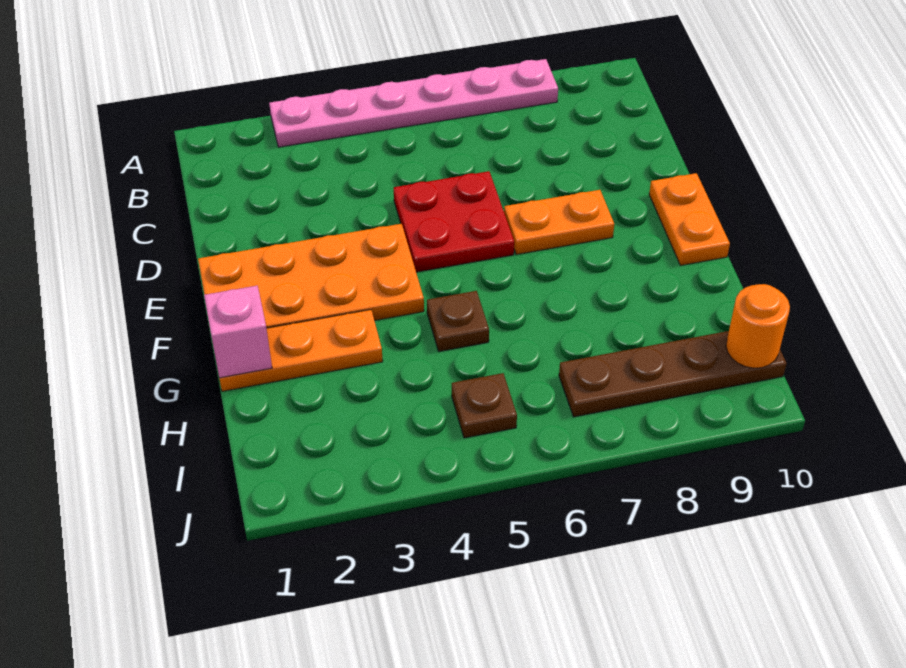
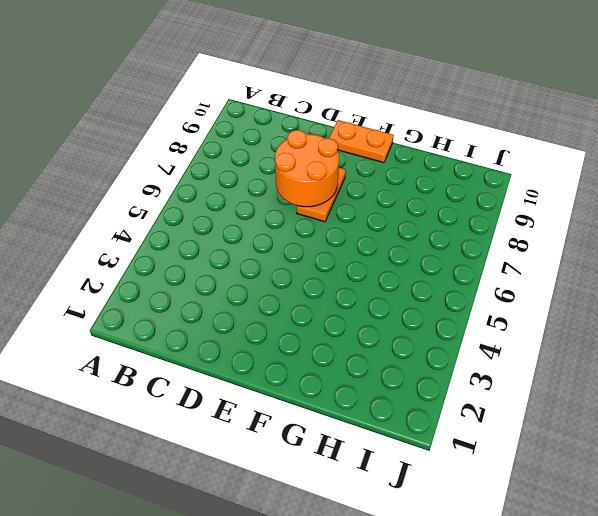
orange 2x2 round brick [275,130,339,207] -> none
none -> pink 1x6 plate [269,59,558,147]
none -> red 2x2 plate [394,171,514,272]

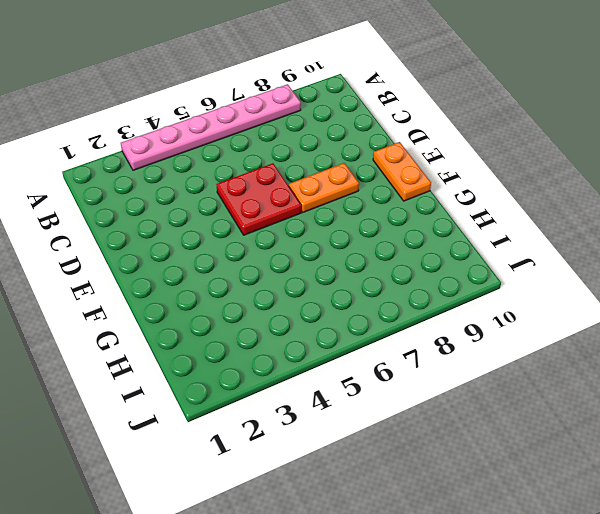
none -> orange 2x4 plate [198,224,424,328]
none -> orange 1x3 plate [219,310,383,391]

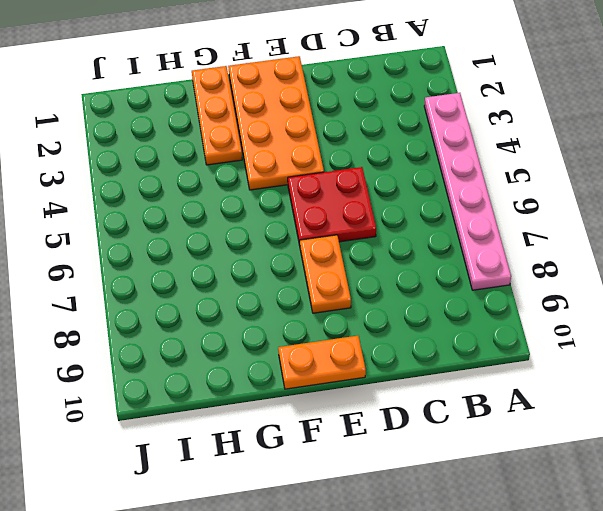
none -> brown 1x1 plate [427,291,489,351]
none -> brown 1x1 plate [452,373,517,438]

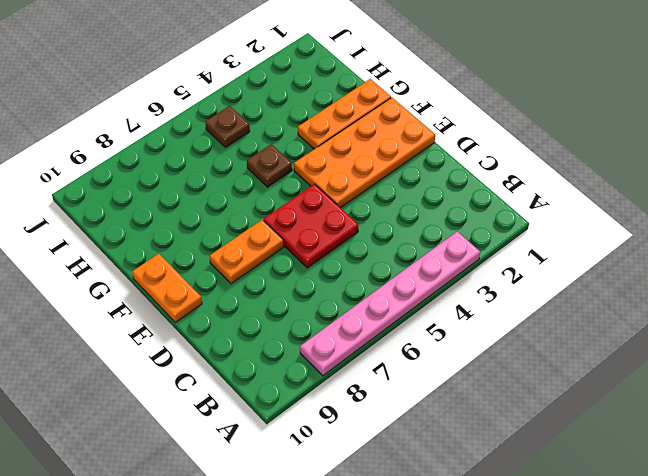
none -> brown 1x4 plate [559,331,787,417]
none -> pink 1x1 brick [204,286,272,378]

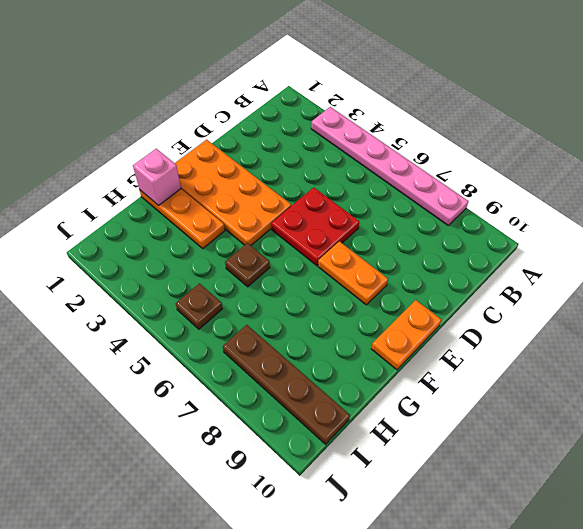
none -> orange 1x1 round brick [726,284,790,368]

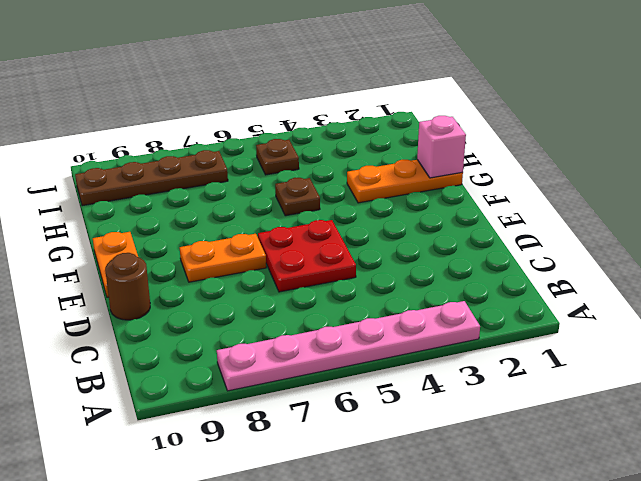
brown 1x1 round brick [105,253,150,320] -> none
none -> orange 2x4 plate [198,224,424,328]
none -> orange 1x1 round brick [726,284,790,368]

